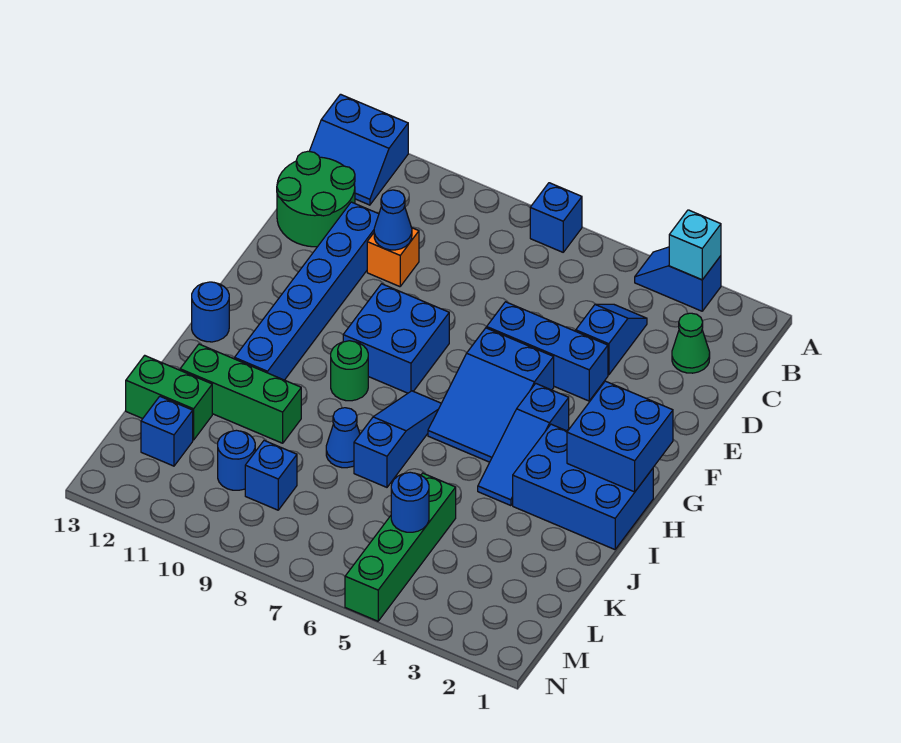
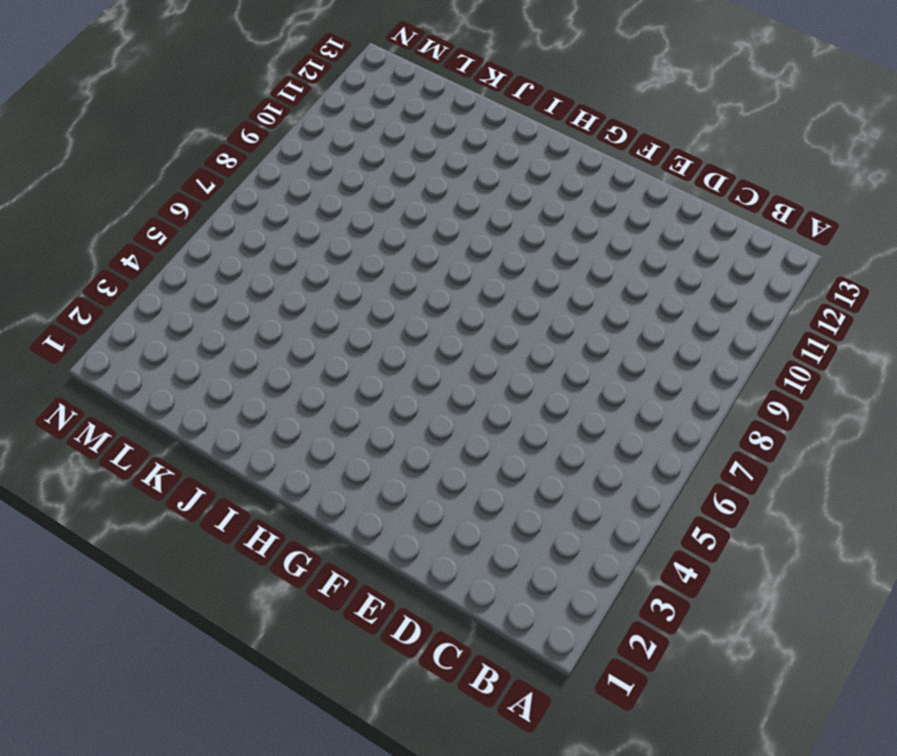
none -> blue 1x2 slope [635,247,721,311]
none -> blue 1x1 brick [530,183,582,252]
none -> blue 2x2 slope [309,94,408,205]

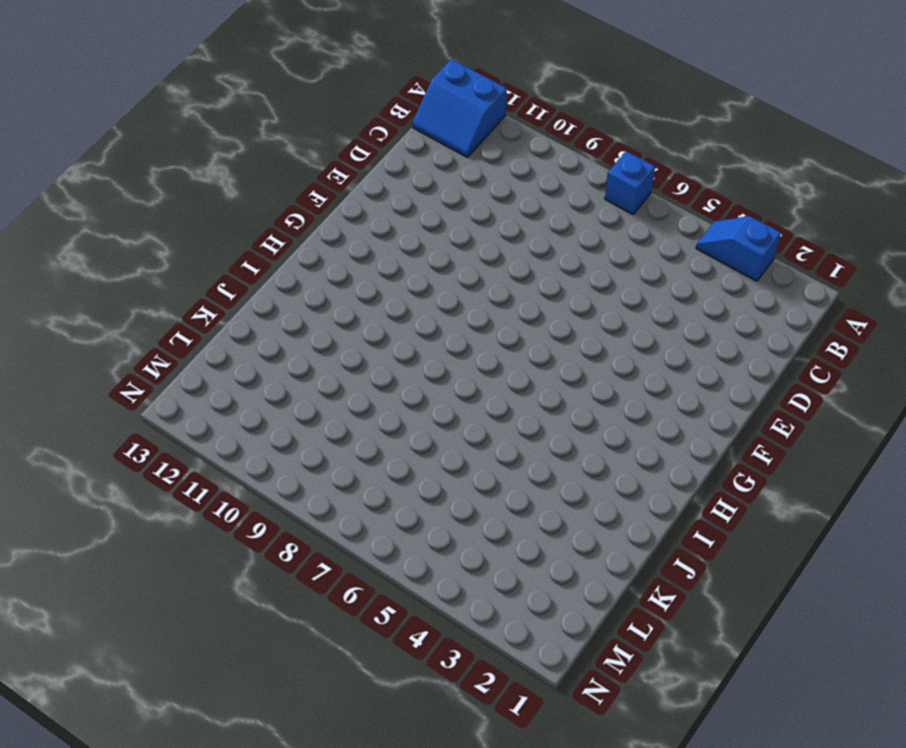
none -> green 1x1 cone [672,313,710,373]
none -> blue 1x2 slope [576,304,647,375]
none -> green 2x2 round brick [277,151,355,247]

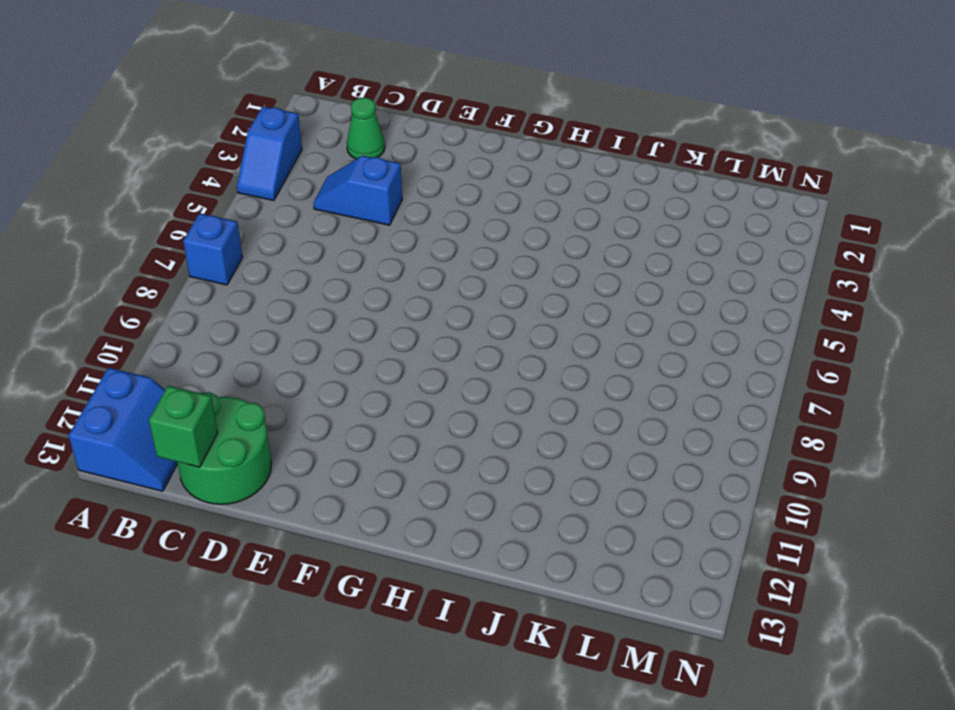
green 1x1 brick [149,386,218,467] -> none
none -> orange 1x1 brick [367,228,419,287]
none -> blue 1x6 brick [235,202,379,380]
none -> blue 1x3 brick [487,302,608,401]

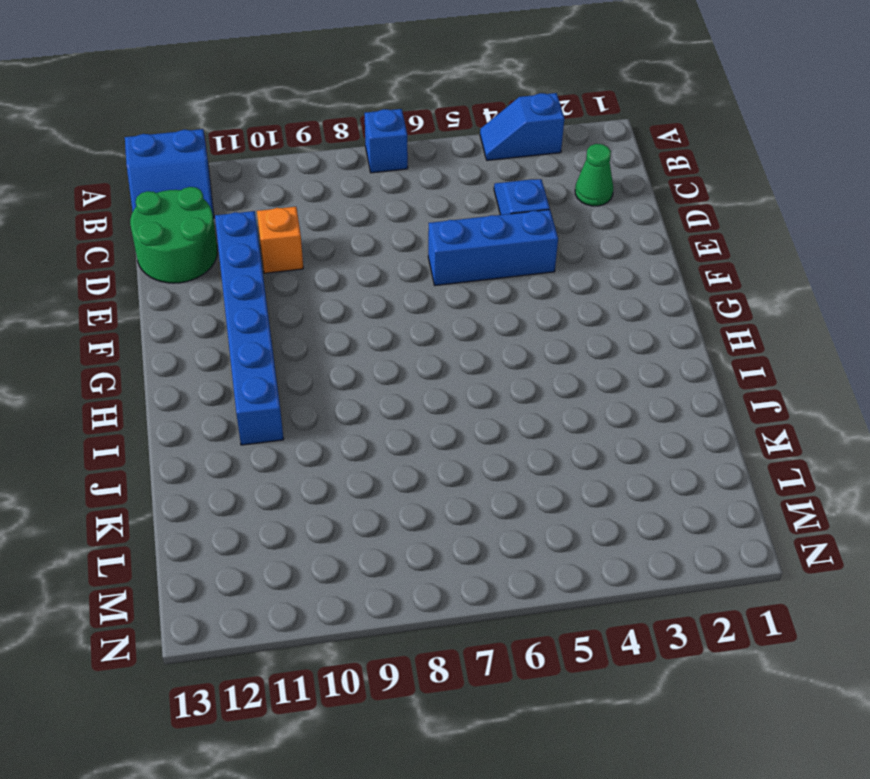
none -> blue 2x3 slope [428,328,554,462]
none -> blue 2x2 brick [343,284,449,393]
none -> blue 1x3 slope [478,384,569,506]

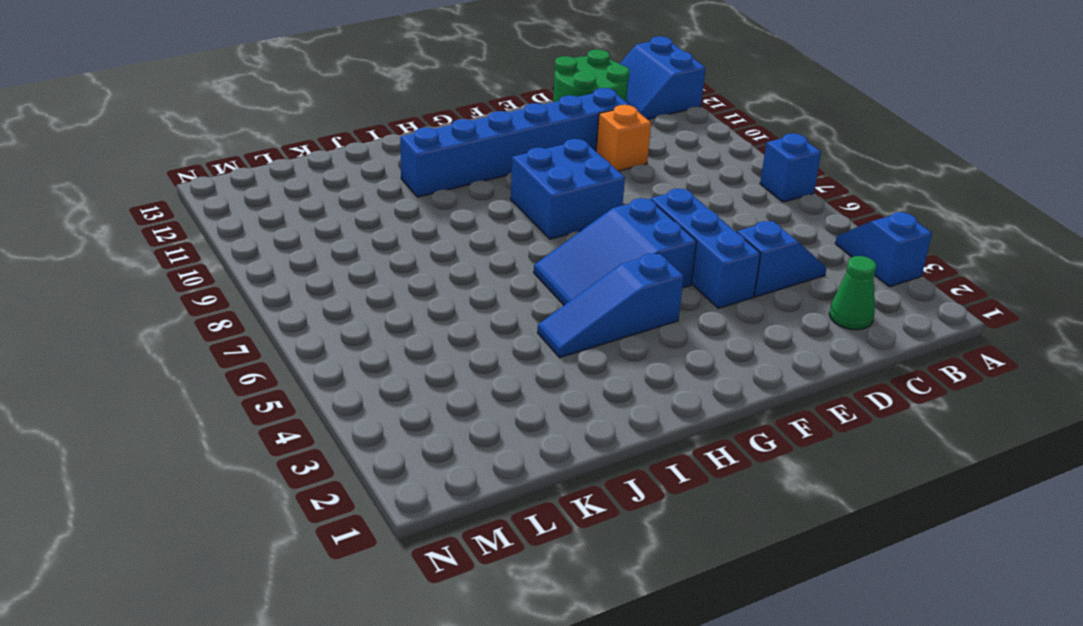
none -> blue 2x3 brick [513,424,653,550]
none -> blue 1x3 slope [354,391,441,487]
none -> green 1x1 round brick [331,341,368,401]

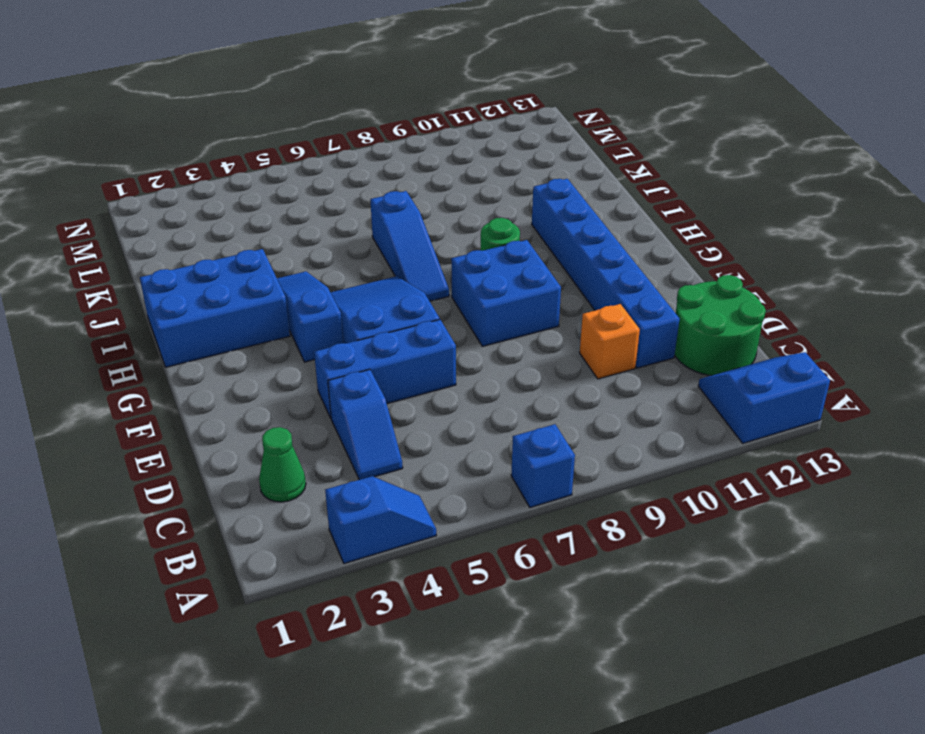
none -> blue 1x1 round brick [192,282,229,342]
none -> blue 1x1 cone [326,408,360,468]
none -> green 1x3 brick [180,344,301,443]

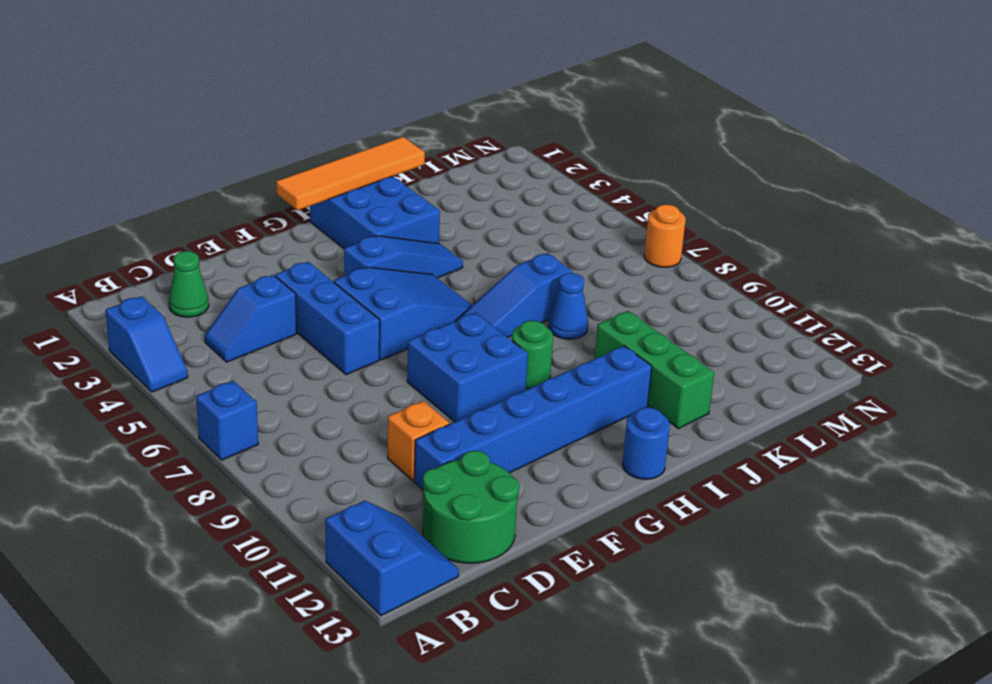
orange 1x4 tile [276,137,425,210] -> blue 2x2 brick [567,381,673,492]
orange 1x1 round brick [644,204,686,267] -> none
none -> green 1x4 brick [345,473,456,621]
none -> green 1x2 brick [126,355,212,440]
none -> blue 1x1 brick [245,441,297,510]

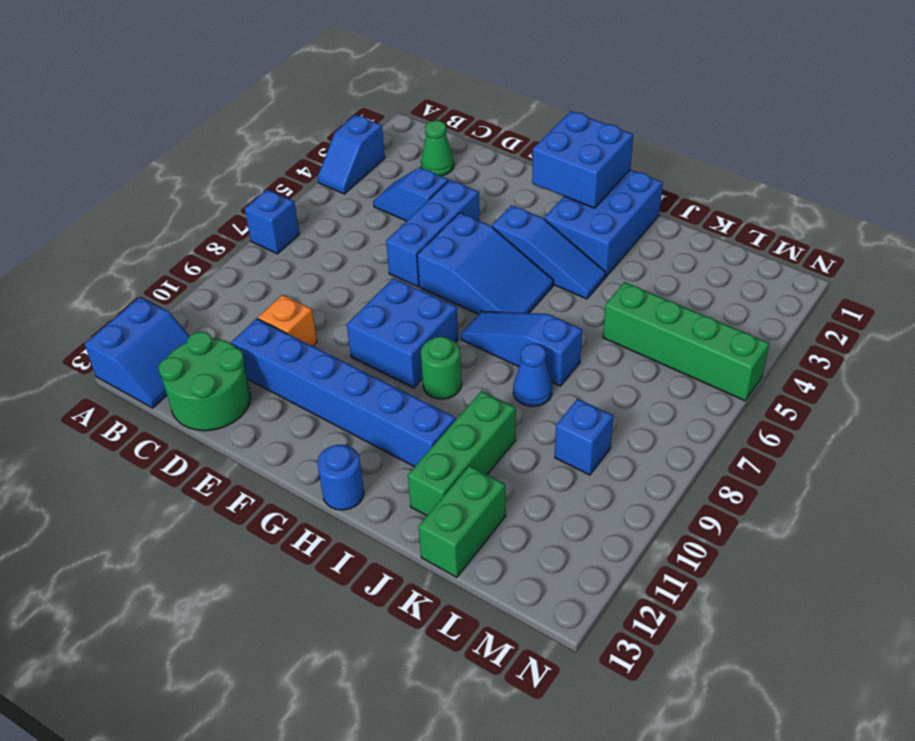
none -> blue 1x1 round brick [218,430,255,490]
none -> blue 1x1 brick [141,396,193,466]
none -> cyan 1x1 brick [669,210,721,280]

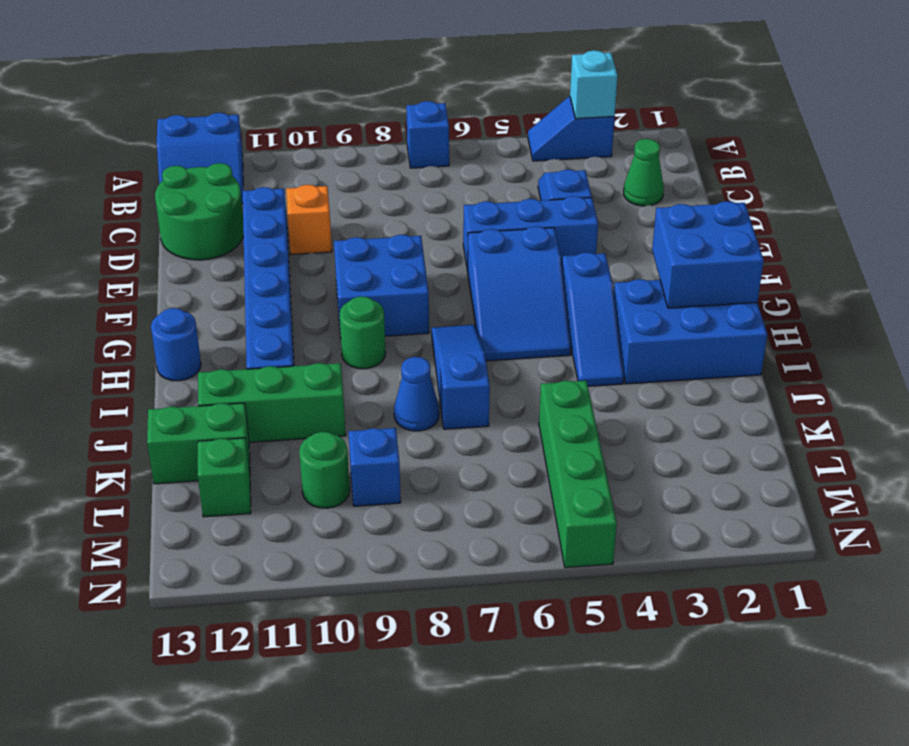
green 1x1 round brick [299,432,350,508] -> blue 1x1 round brick [218,430,255,490]
green 1x1 brick [198,438,251,517] -> blue 1x1 brick [141,396,193,466]
none -> blue 1x1 cone [374,190,412,250]
none -> blue 1x1 round brick [391,472,429,532]

